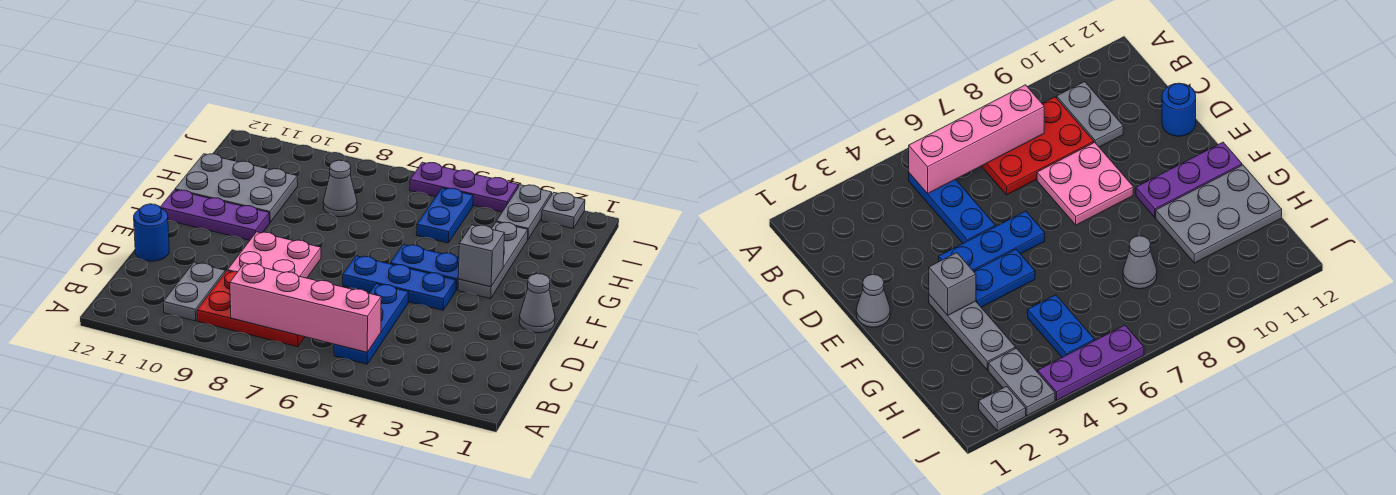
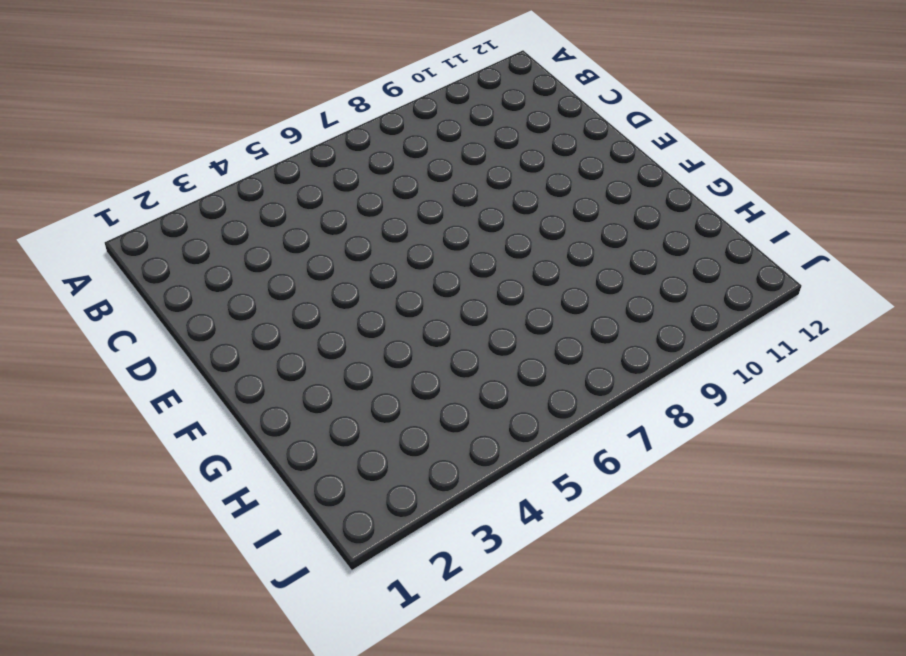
none -> blue 1x3 plate [334,284,409,364]
none -> red 2x3 plate [197,271,305,347]
none -> grey 1x2 plate [163,263,225,321]

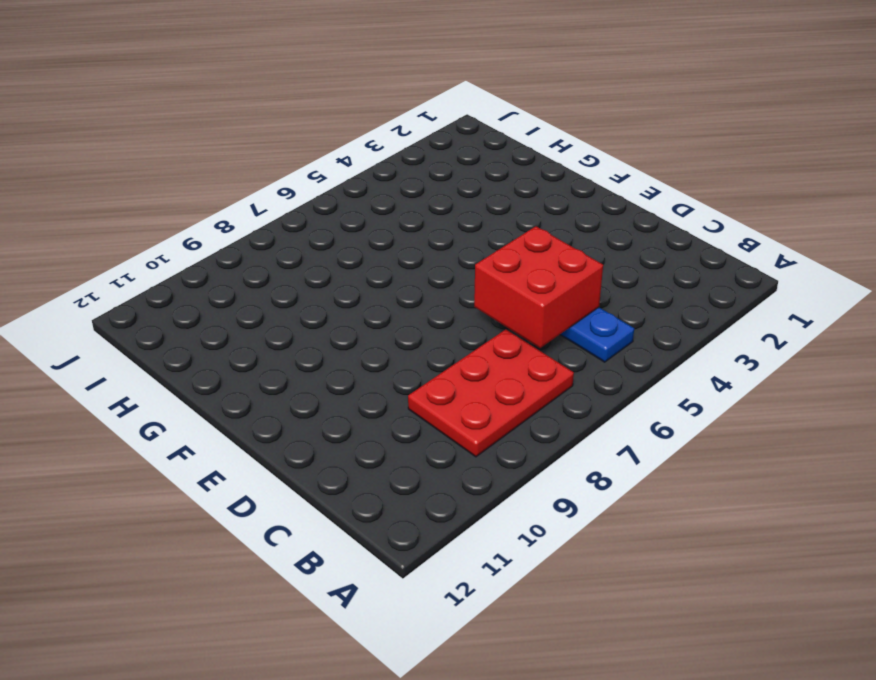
red 2x2 brick [474,226,603,348] -> none
none -> grey 1x2 plate [163,263,225,321]
none -> pink 2x2 plate [228,232,321,278]
none -> blue 1x1 round brick [134,204,169,261]

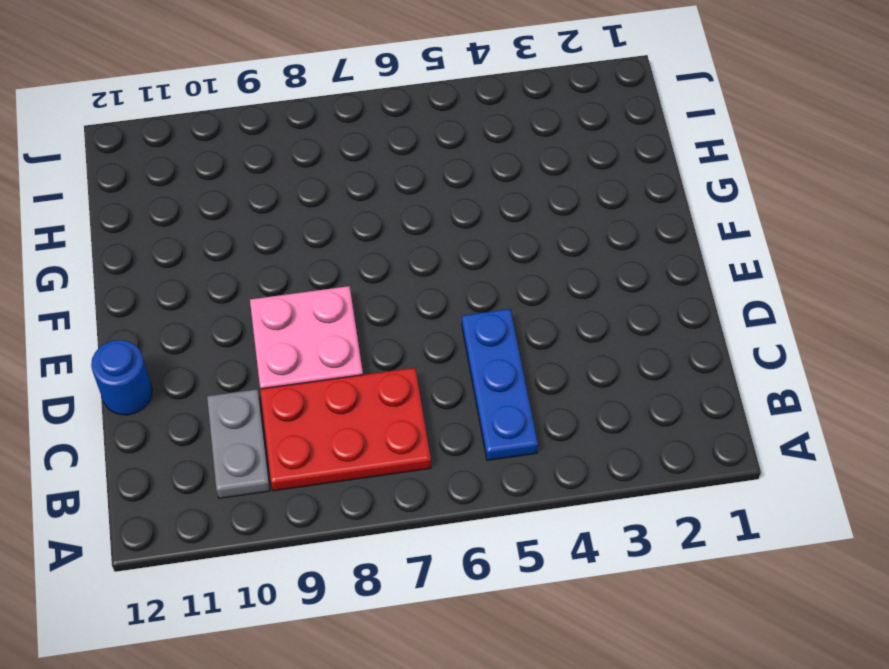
none -> grey 1x1 cone [519,274,555,333]
none -> blue 1x3 plate [343,256,456,310]
none -> grey 1x3 plate [458,222,528,299]

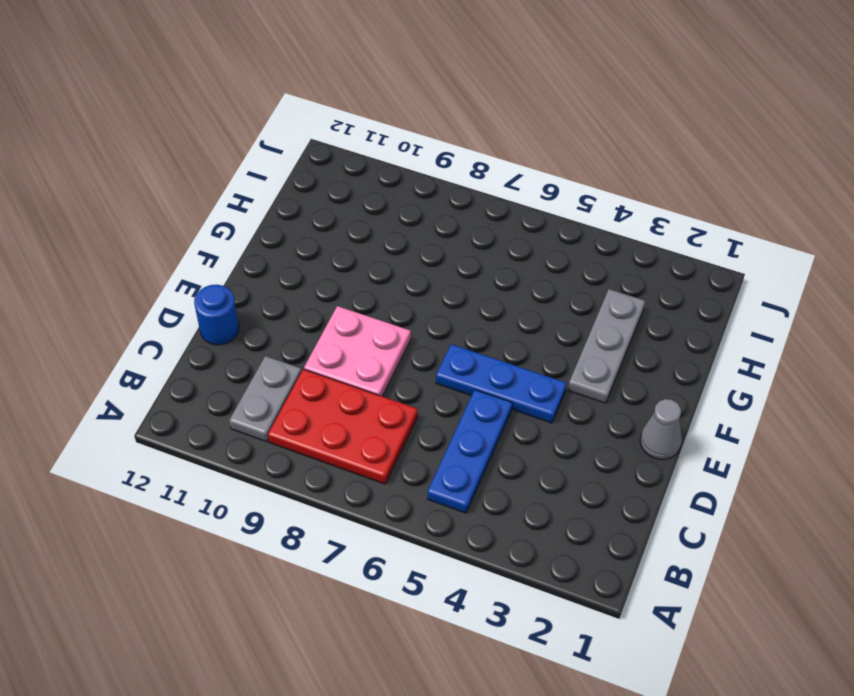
none -> blue 1x2 plate [390,244,459,290]
none -> purple 1x3 plate [160,190,270,240]
none -> grey 2x3 plate [175,154,298,222]

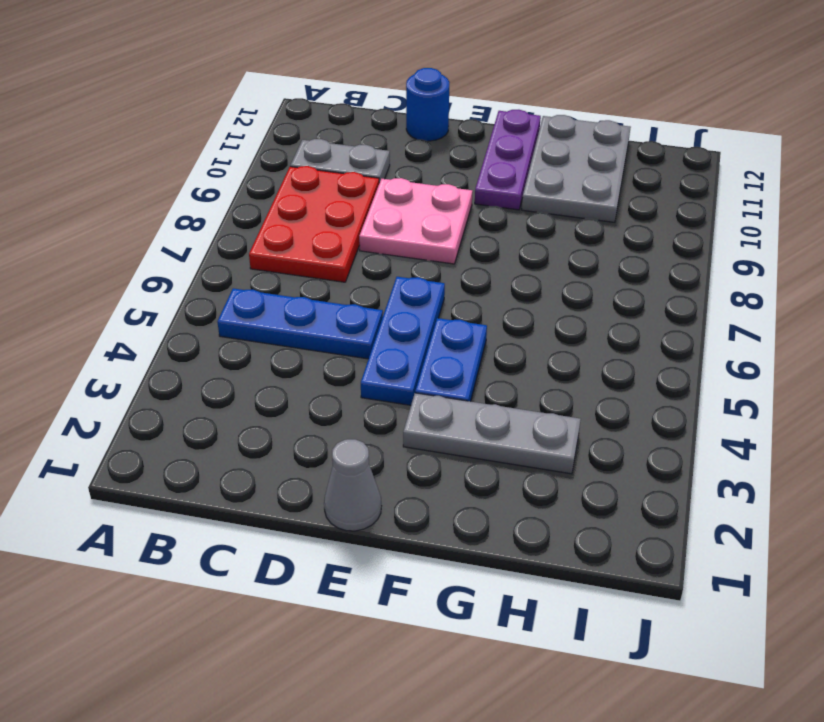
none -> blue 1x2 plate [417,188,473,243]
none -> grey 1x1 cone [323,160,357,217]
none -> grey 1x2 plate [496,185,552,240]

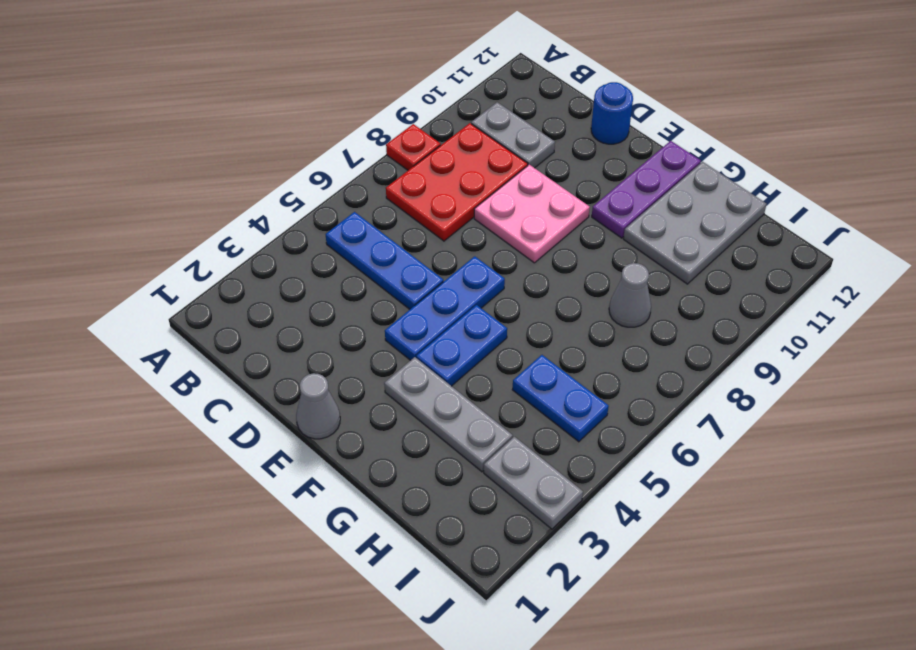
red 1x1 plate [386,124,441,170] -> none
none -> grey 1x1 plate [542,192,585,229]
none -> purple 1x3 plate [410,162,519,212]
none -> pink 1x4 brick [230,263,381,352]

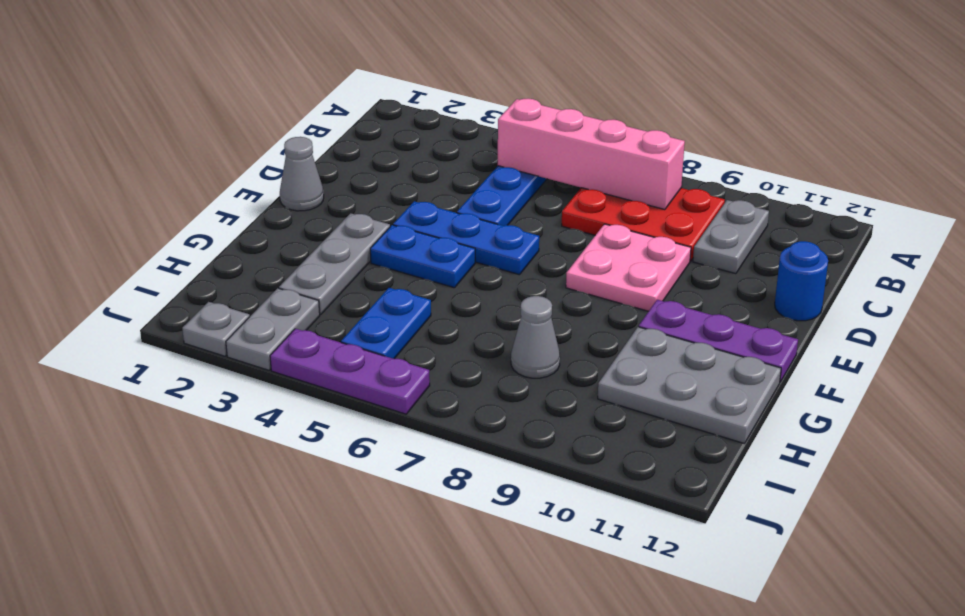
none -> grey 1x1 brick [458,225,504,287]

